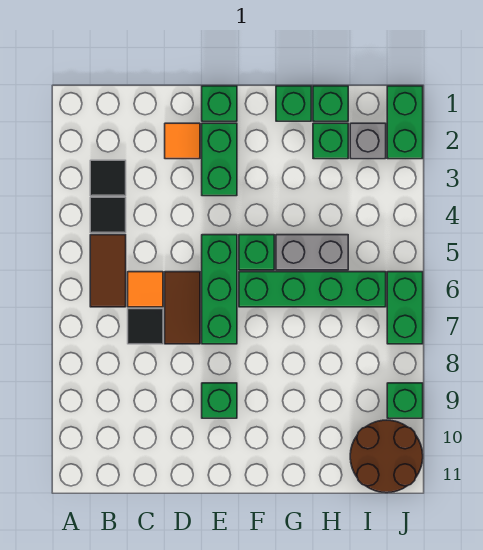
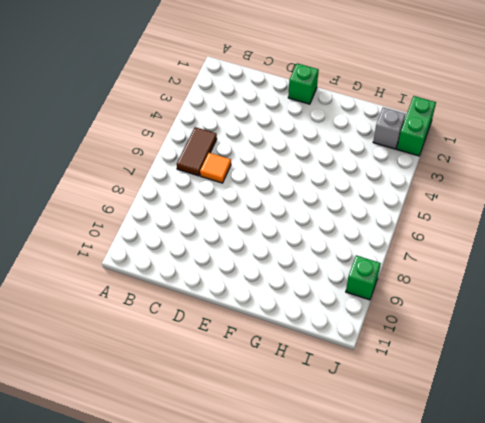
none -> black 1x1 tile [90,160,126,196]
none -> black 1x1 tile [90,197,126,233]
none -> black 1x1 tile [128,309,163,344]

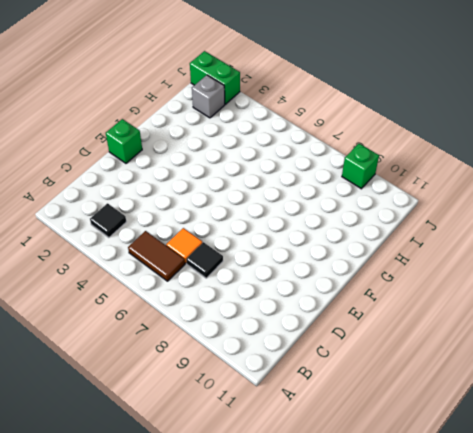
none -> black 1x1 tile [90,197,126,233]
none -> orange 1x1 tile [165,123,200,159]
none -> brown 1x2 tile [165,272,200,344]

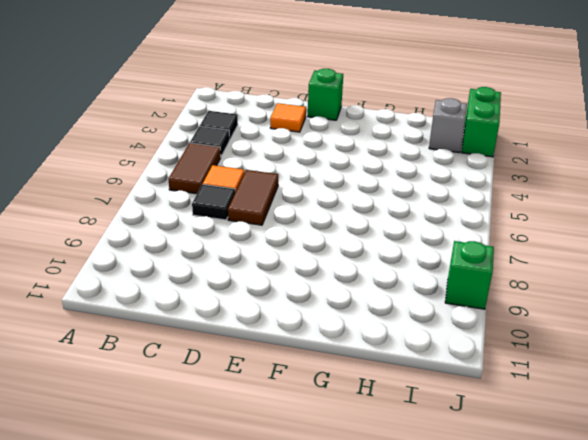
none -> green 1x2 brick [202,123,237,196]
none -> green 1x3 brick [202,235,237,344]
none -> green 1x1 brick [202,383,237,418]

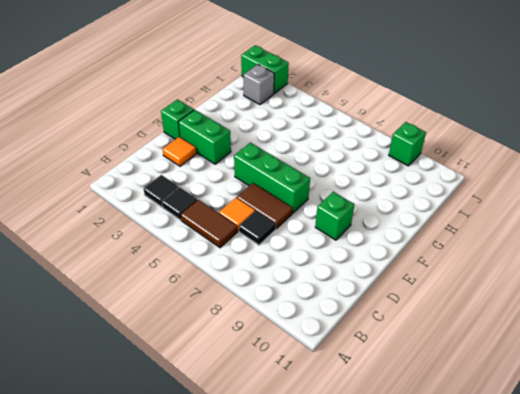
none -> green 1x1 brick [239,235,274,270]
none -> green 1x4 brick [239,272,386,307]
none -> green 1x1 brick [276,86,311,121]

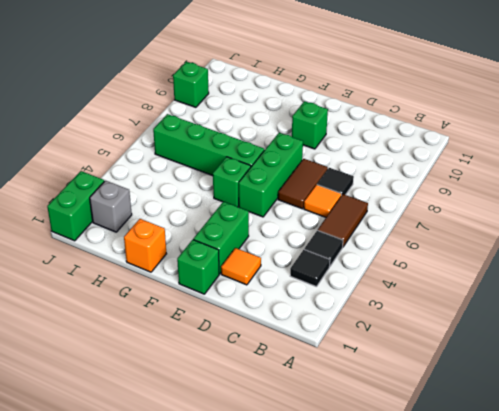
orange 1x1 brick [124,219,166,272] -> green 1x1 brick [276,86,311,121]
none -> grey 1x2 brick [276,235,348,270]
none -> green 1x1 brick [313,86,348,121]
none -> green 1x1 brick [313,123,348,159]

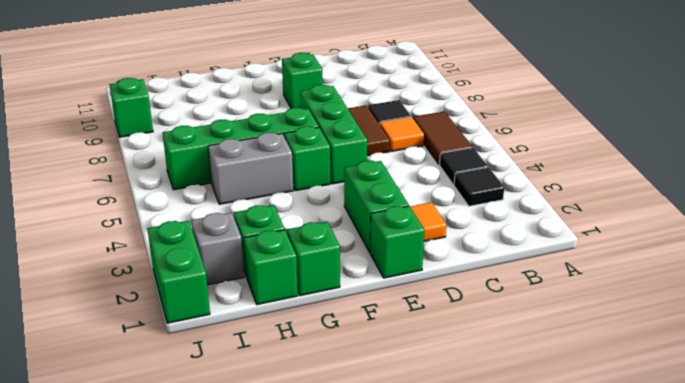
none -> brown 2x2 round brick [350,420,423,493]
none -> green 1x2 brick [387,272,423,344]

